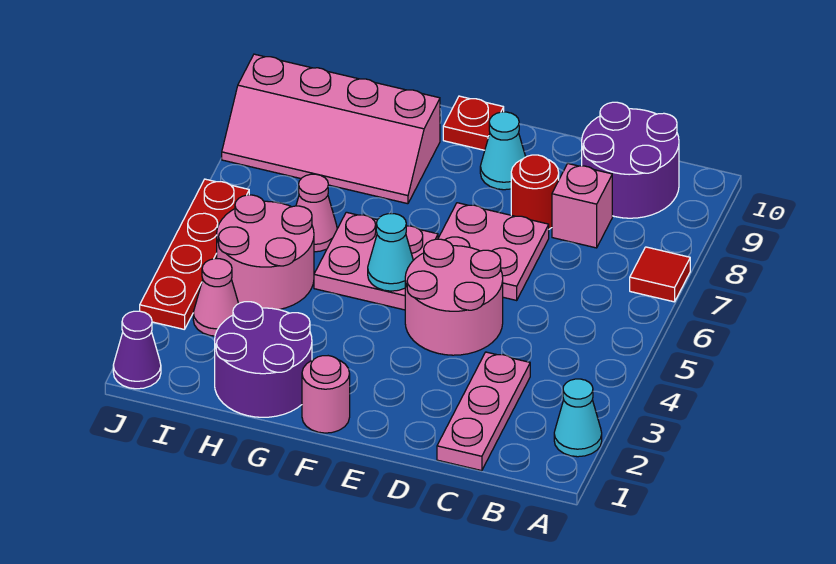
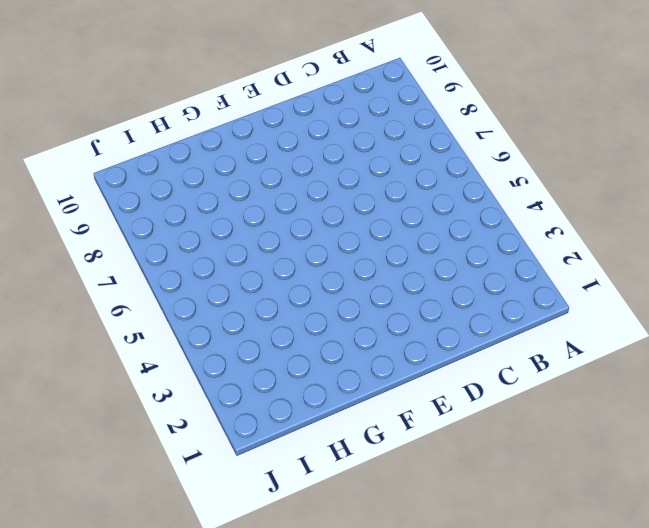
none -> cyan 1x1 cone [554,379,602,457]
none -> red 1x1 tile [630,247,690,302]
none -> purple 2x2 round brick [582,102,679,218]

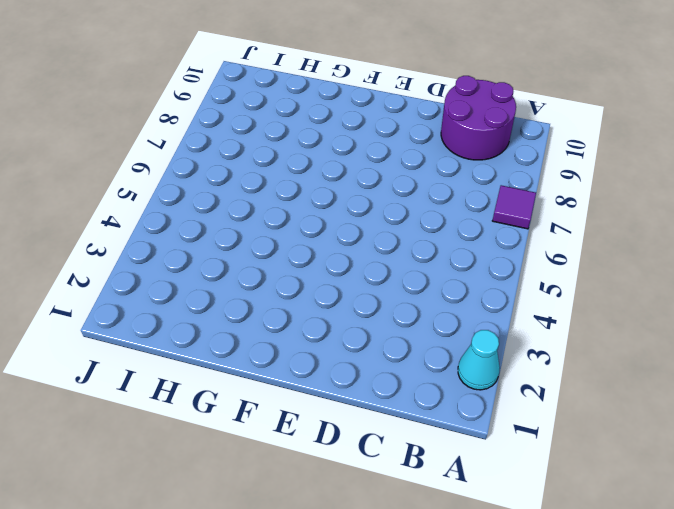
purple 1x1 tile [492,185,536,229] -> red 1x1 tile [630,247,690,302]
none -> pink 1x3 plate [437,352,530,471]
none -> pink 1x1 brick [552,164,612,248]
none -> pink 2x2 round brick [405,239,503,355]

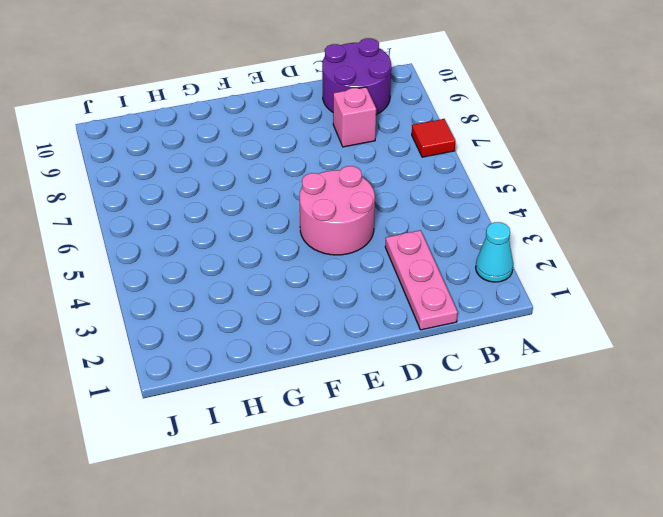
none -> pink 2x2 plate [438,203,549,300]
none -> red 1x1 round brick [511,155,559,229]
none -> cyan 1x1 cone [480,112,526,190]

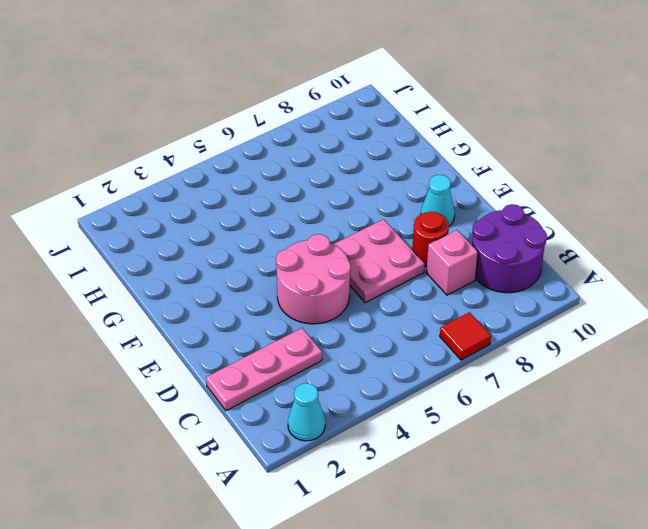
none -> pink 1x1 round brick [302,356,350,433]
none -> pink 2x2 plate [314,212,438,310]
none -> red 1x1 plate [443,96,504,150]

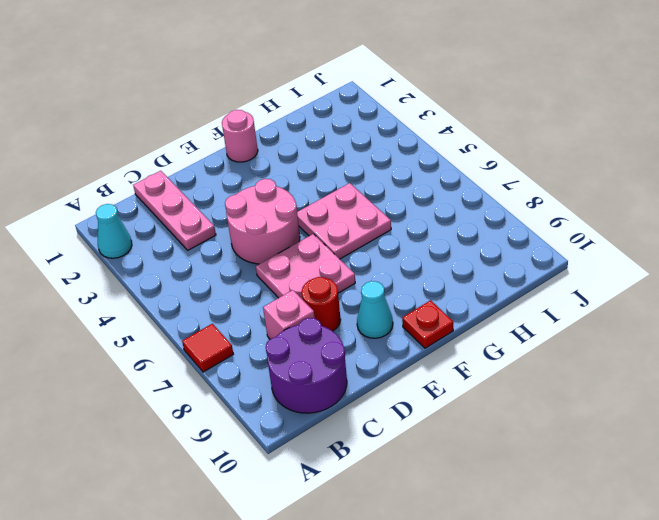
none -> purple 2x2 round brick [215,302,312,417]
none -> pink 2x4 slope [222,54,440,204]
none -> pink 2x2 round brick [217,195,314,310]

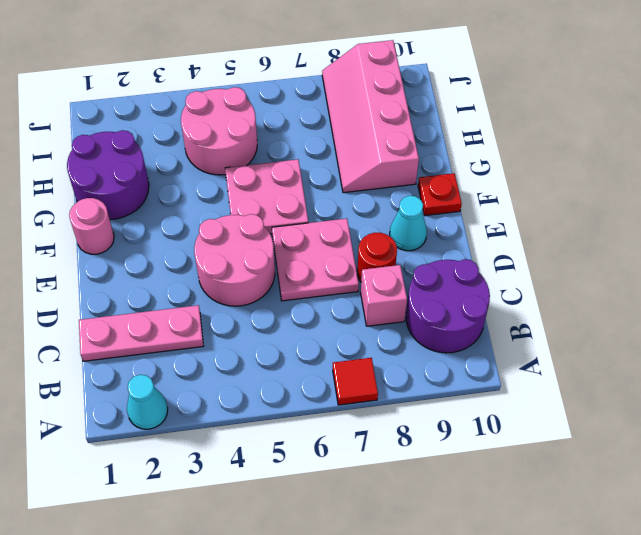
none -> pink 1x1 cone [296,174,337,252]
none -> pink 1x1 cone [193,259,239,336]
none -> purple 1x1 cone [113,311,161,389]

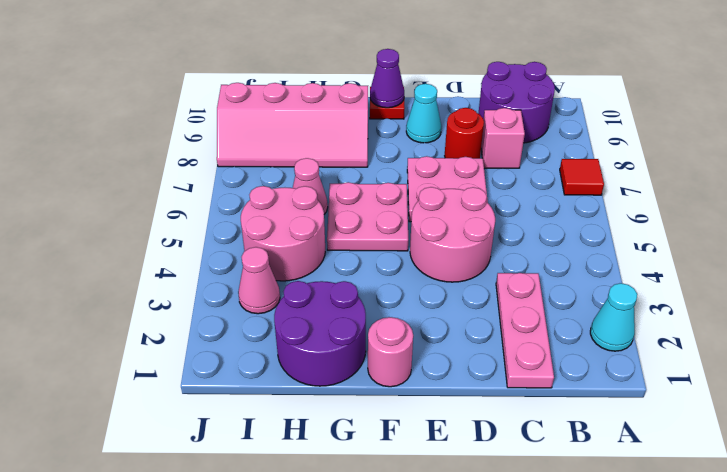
purple 1x1 cone [370,49,404,108] -> purple 1x1 cone moved to [113,311,161,389]
none -> red 1x4 plate [140,179,249,329]
none -> cyan 1x1 cone [368,214,413,291]

